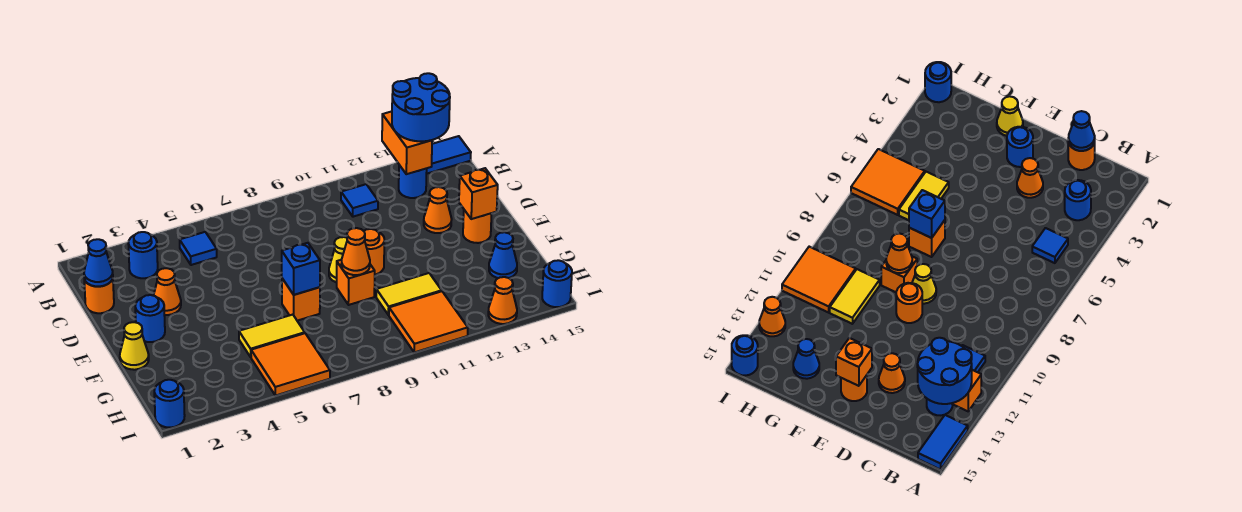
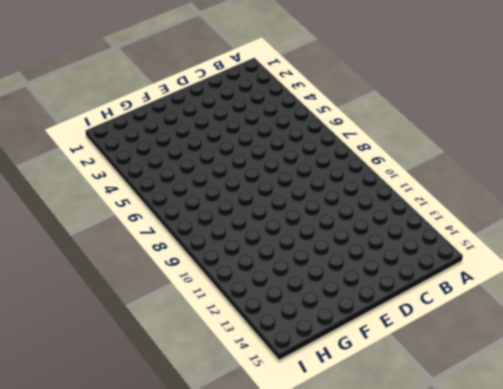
none -> blue 1x2 tile [426,136,471,174]
none -> blue 1x1 round brick [128,232,158,278]
none -> blue 1x1 tile [180,232,217,265]

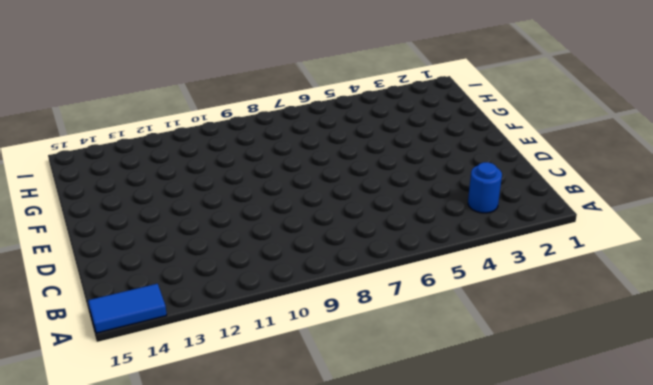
none -> blue 1x1 tile [180,232,217,265]
none -> blue 1x1 tile [341,184,378,217]
none -> blue 1x1 round brick [399,165,427,198]

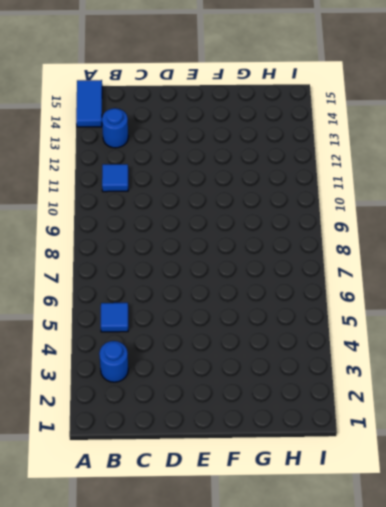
none -> orange 1x1 round brick [84,279,114,313]
none -> orange 1x1 cone [154,268,181,315]
none -> orange 1x1 cone [424,187,452,233]

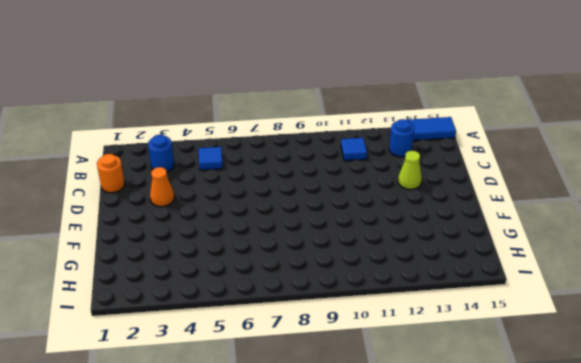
lime 1x1 cone [398,151,422,189] -> orange 1x1 cone [424,187,452,233]
none -> blue 1x1 round brick [135,295,165,342]
none -> yellow 1x1 cone [329,237,347,283]
none -> orange 1x1 round brick [364,229,384,275]

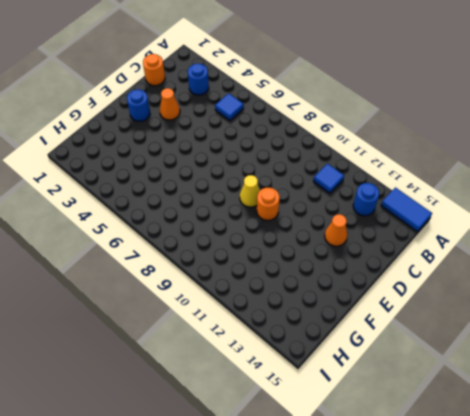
none -> orange 1x1 round brick [463,210,492,243]
none -> yellow 1x1 cone [120,322,149,370]
none -> orange 1x1 brick [282,279,320,321]

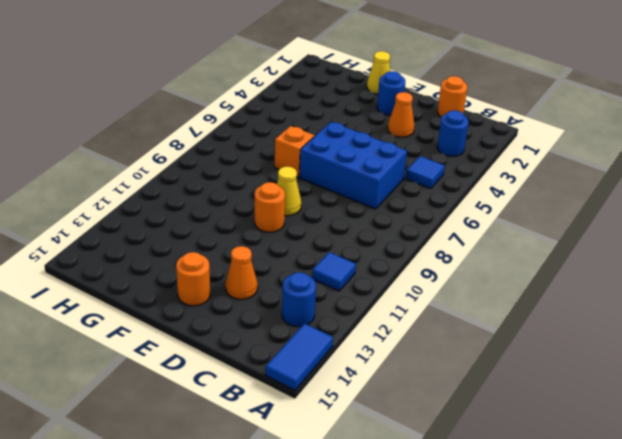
blue 2x3 brick [299,122,407,209] -> none
none -> orange 1x1 brick [337,260,375,305]
none -> yellow 1x2 tile [239,315,305,357]
none -> yellow 1x2 tile [376,273,442,315]

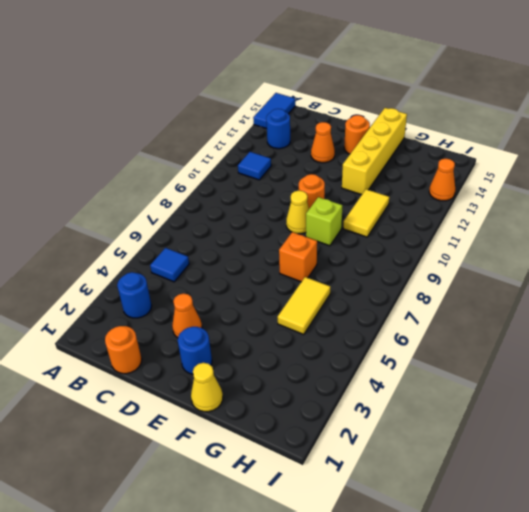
lime 1x1 brick [306,197,342,246] -> orange 1x1 brick [337,260,375,305]
yellow 1x4 brick [342,108,407,195] -> none
none -> blue 1x1 cone [489,232,517,278]
none -> orange 2x2 tile [251,333,330,396]
none -> orange 2x2 tile [389,291,468,352]

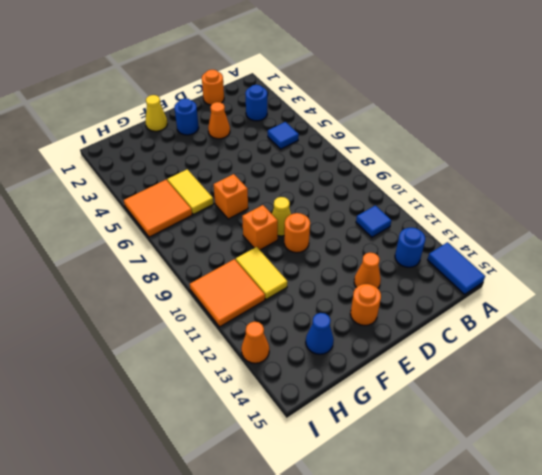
none -> blue 1x1 round brick [154,380,185,428]
none -> blue 1x1 round brick [542,260,572,307]
none -> orange 1x2 brick [382,111,432,174]

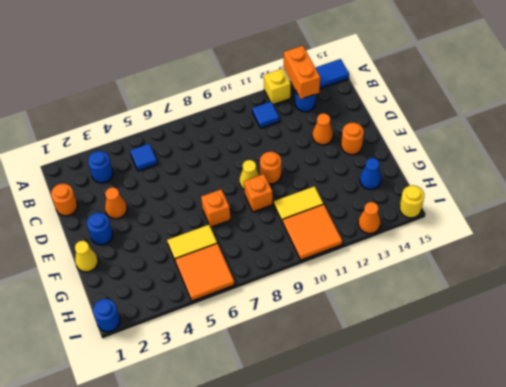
yellow 1x1 brick [264,68,291,105] -> none
yellow 1x1 round brick [400,185,424,218] -> blue 1x1 round brick [542,260,572,307]
none -> blue 1x1 cone [84,239,113,286]
none -> orange 1x1 brick [459,168,498,219]
none -> blue 1x1 brick [282,243,320,295]

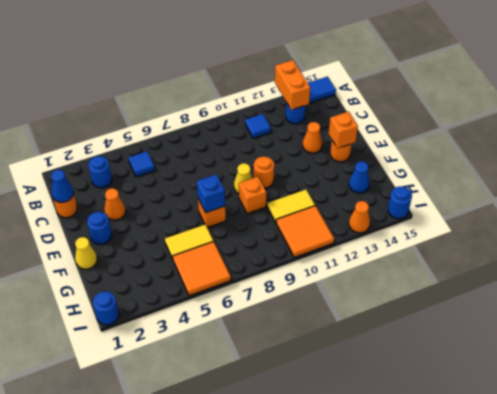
none -> orange 1x1 cone [341,228,370,275]
none -> blue 2x2 round brick [392,73,450,141]

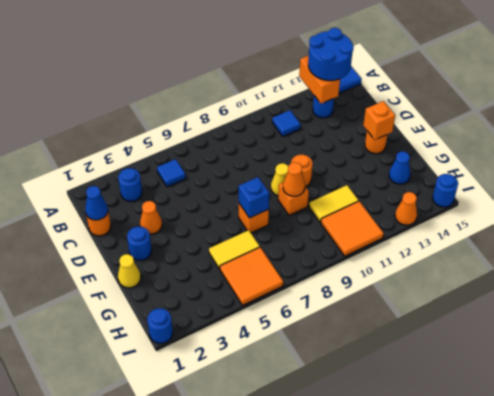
none -> orange 1x1 cone [424,187,452,233]

